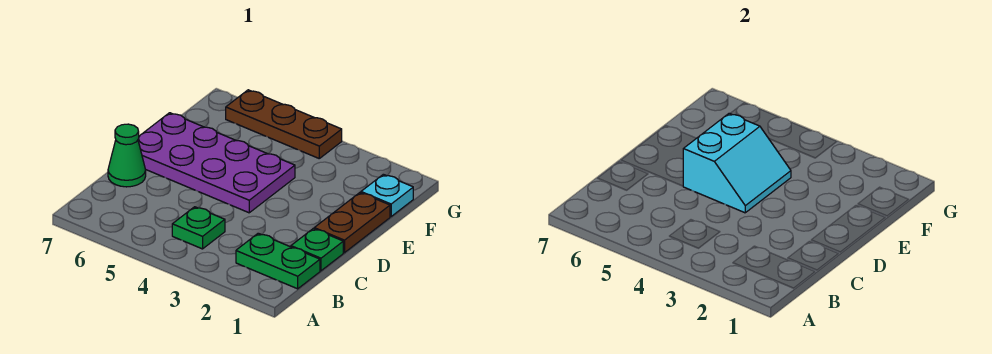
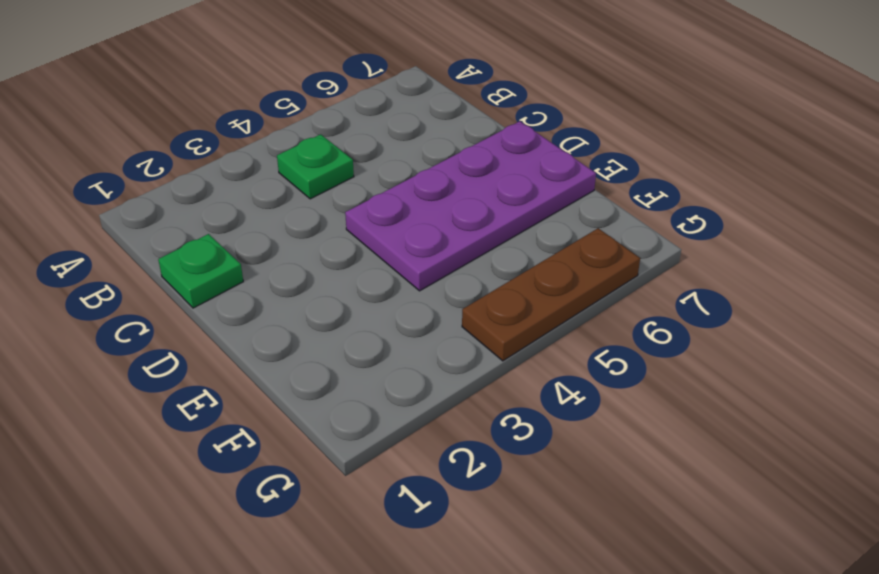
none -> green 1x2 plate [236,233,320,289]
none -> green 1x1 cone [108,124,146,187]

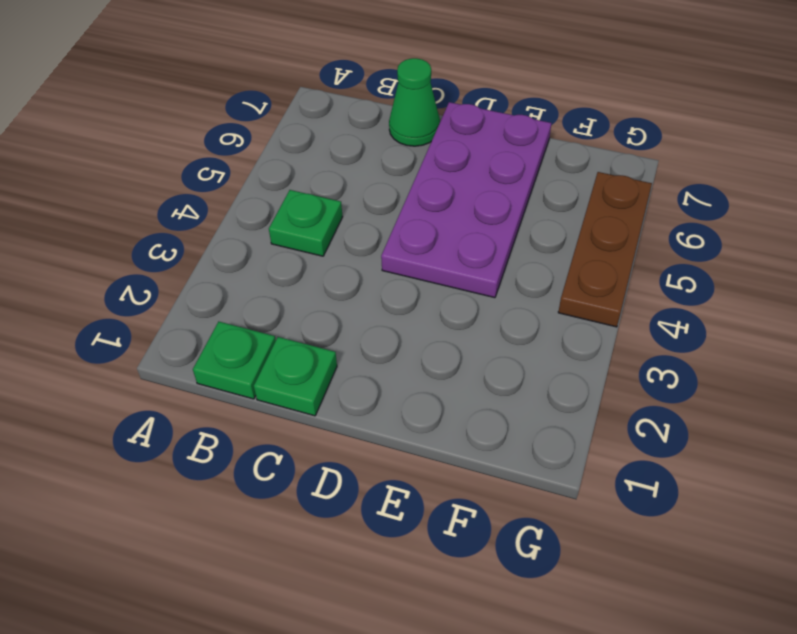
green 1x1 plate [193,322,276,399] -> green 1x2 plate [236,233,320,289]
none -> brown 1x2 plate [314,193,390,253]
none -> cyan 1x1 plate [361,174,413,216]

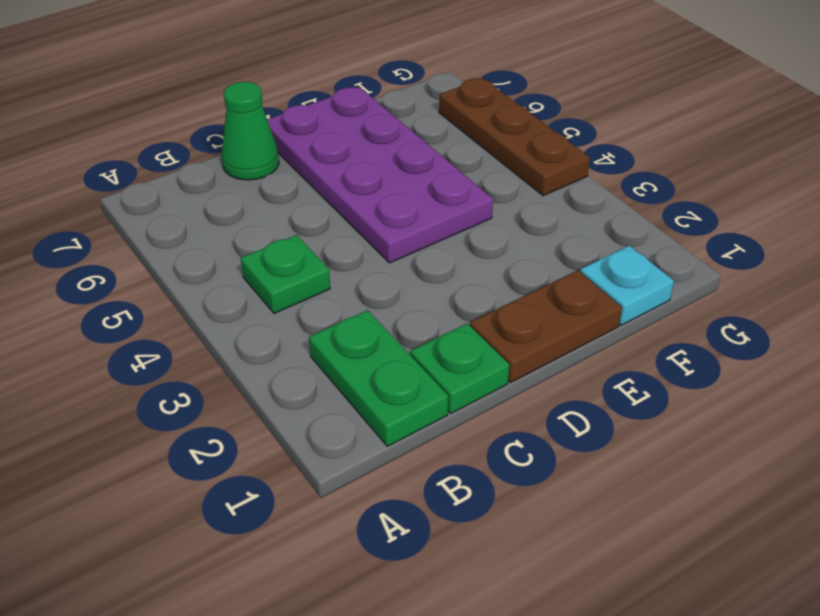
none -> cyan 2x2 slope [683,113,791,213]

